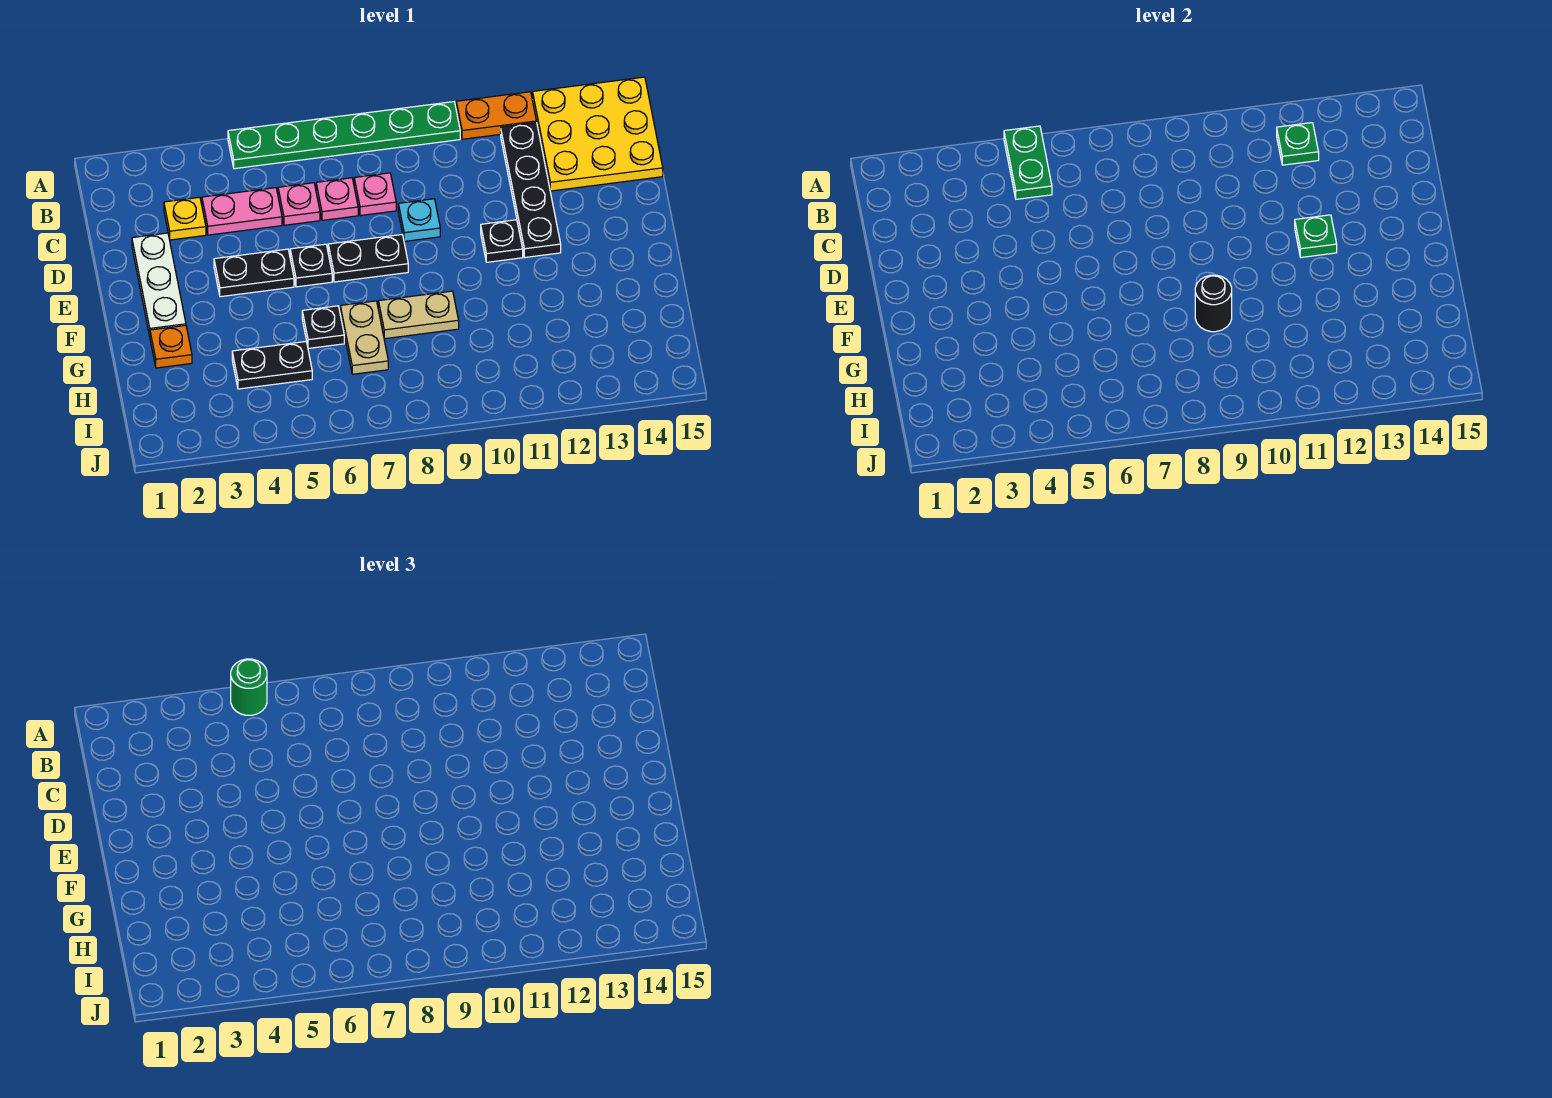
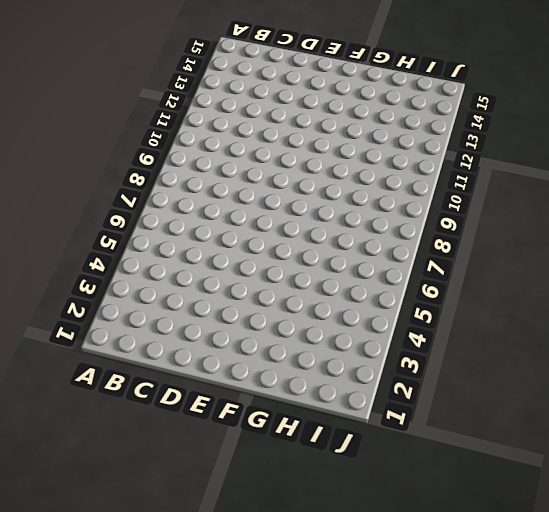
none -> green 1x6 plate [228,102,460,169]
none -> orange 1x2 plate [456,92,536,139]
none -> yellow 3x3 plate [533,77,663,191]

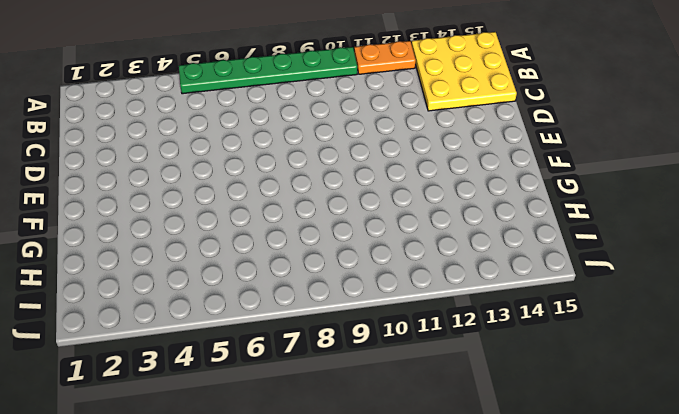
none -> black 1x4 plate [501,123,561,257]
none -> yellow 1x1 plate [164,197,206,240]
none -> pink 1x2 plate [202,188,282,235]

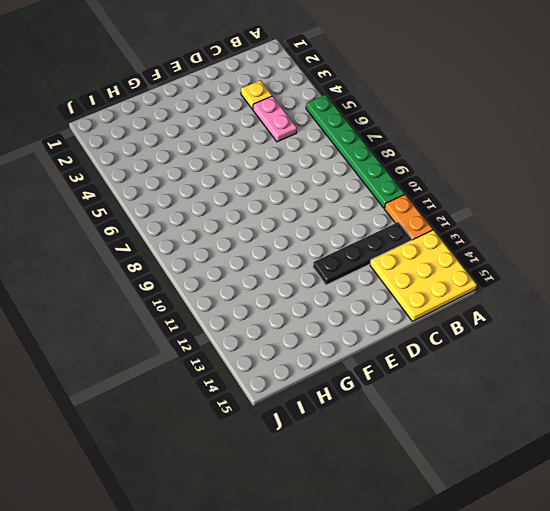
none -> pink 1x1 plate [278,183,320,225]
none -> pink 1x1 plate [316,178,358,220]
none -> pink 1x1 plate [354,173,396,216]

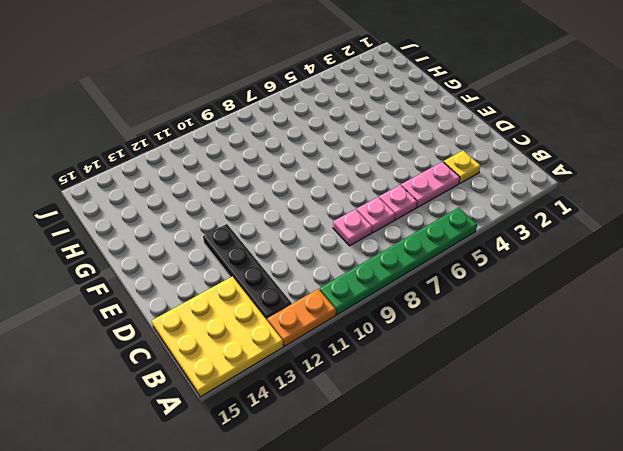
none -> white 1x3 plate [132,233,186,336]
none -> cyan 1x1 plate [398,199,440,241]
none -> black 1x2 plate [214,249,294,297]

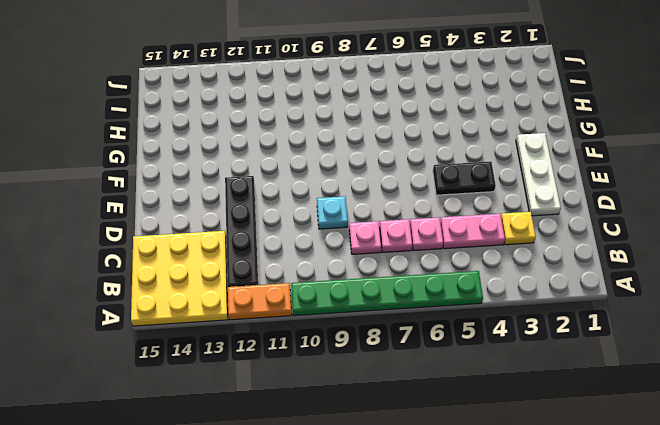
none -> black 1x1 plate [290,244,332,287]
none -> black 1x2 plate [328,234,408,282]
none -> black 1x1 plate [481,220,523,262]

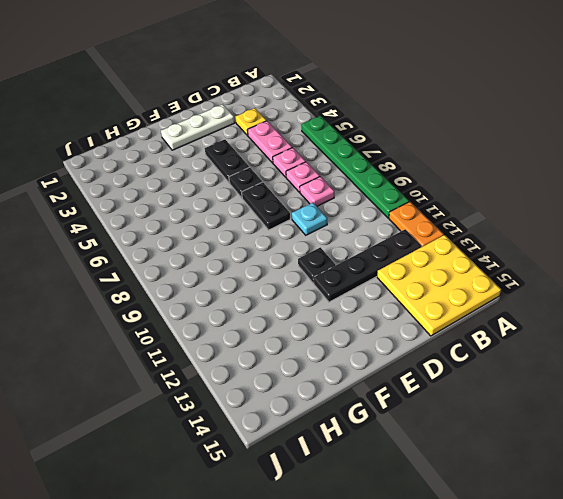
none -> orange 1x1 plate [150,325,192,368]
none -> black 1x1 plate [302,306,344,348]
none -> tan 1x2 plate [340,301,388,374]

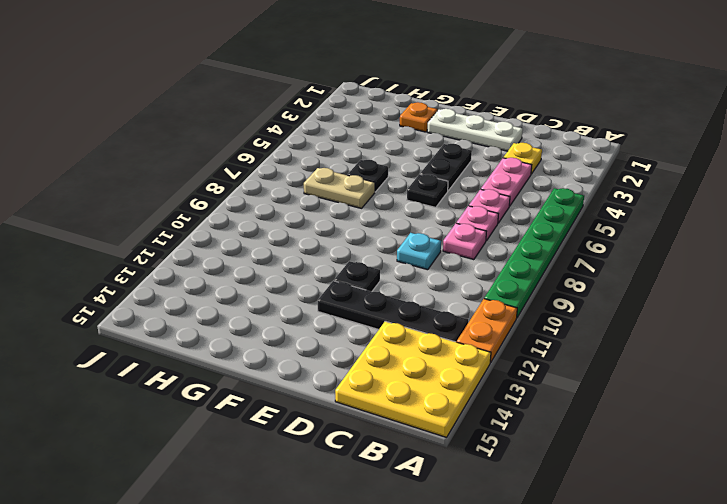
none -> black 1x2 plate [328,234,408,282]
none -> tan 1x2 plate [378,291,459,339]
none -> black 1x2 plate [232,341,312,389]

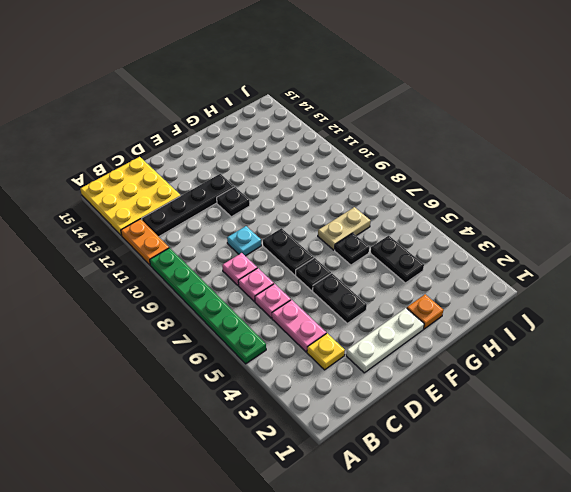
none -> tan 1x2 plate [378,291,459,339]
none -> green 1x2 plate [1004,126,1052,199]
none -> green 1x1 plate [1277,123,1319,165]

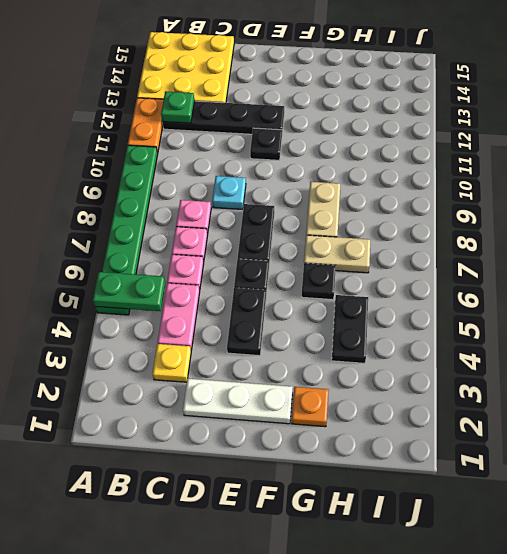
none -> green 1x1 plate [1295,215,1337,257]
none -> black 1x1 round brick [1195,275,1232,332]
none -> green 1x1 round brick [231,659,267,715]

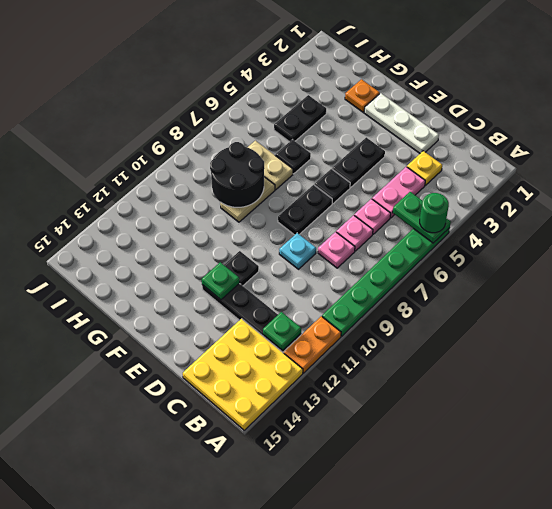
black 2x2 round brick [210,142,265,207] -> black 1x1 round brick [1195,275,1232,332]

